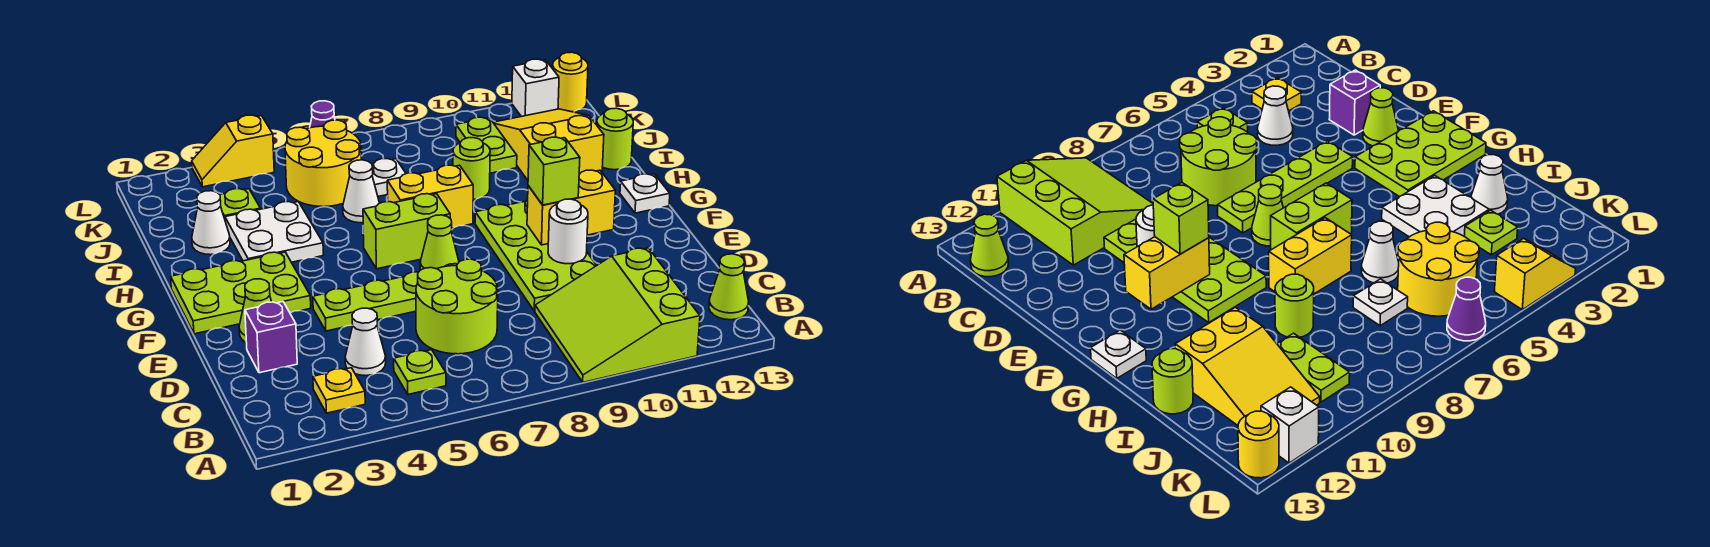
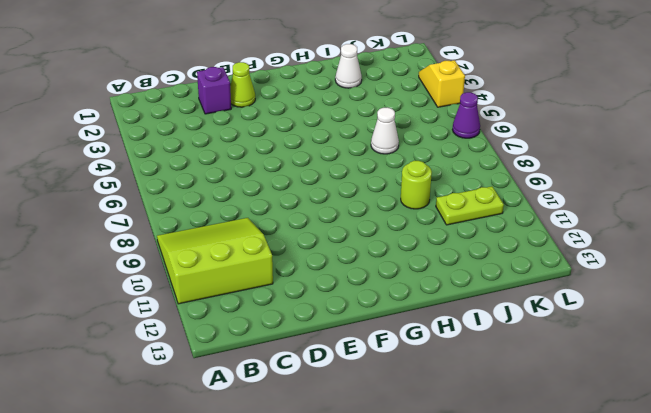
none -> yellow 1x1 plate [313,368,365,413]
none -> lime 1x1 plate [394,350,446,394]
none -> lime 1x1 cone [709,254,749,320]
none -> white 1x1 cone [345,308,386,376]

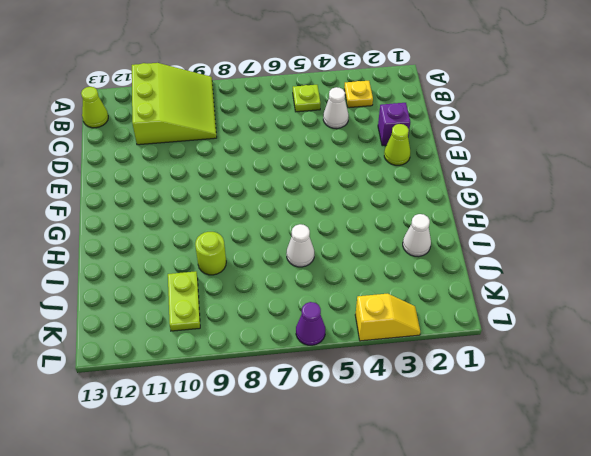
none -> lime 2x2 round brick [416,259,498,354]
none -> lime 2x4 plate [475,199,597,311]
none -> lime 1x4 plate [313,264,457,331]
none -> lime 2x3 plate [171,252,311,334]

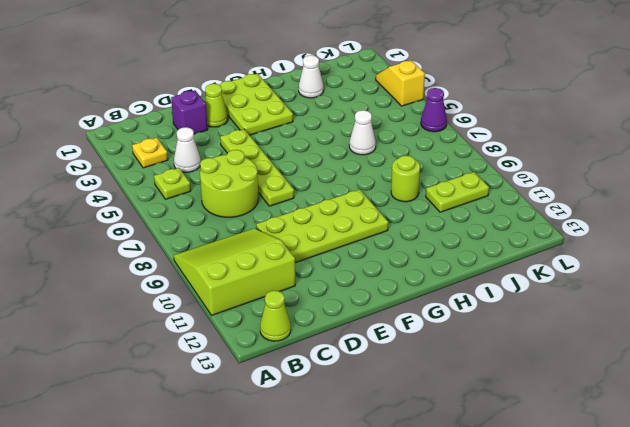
none -> lime 1x1 cone [420,215,459,270]
none -> lime 1x2 brick [363,194,450,269]
none -> white 1x1 plate [620,174,670,213]
none -> white 2x2 plate [225,202,323,262]

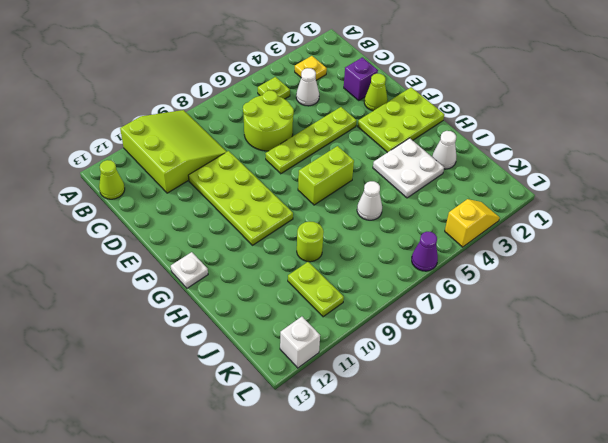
none -> lime 1x1 cone [420,215,459,270]
none -> yellow 1x2 brick [387,165,473,228]
none -> yellow 2x3 slope [493,109,604,180]
none -> lime 1x1 round brick [597,108,633,170]

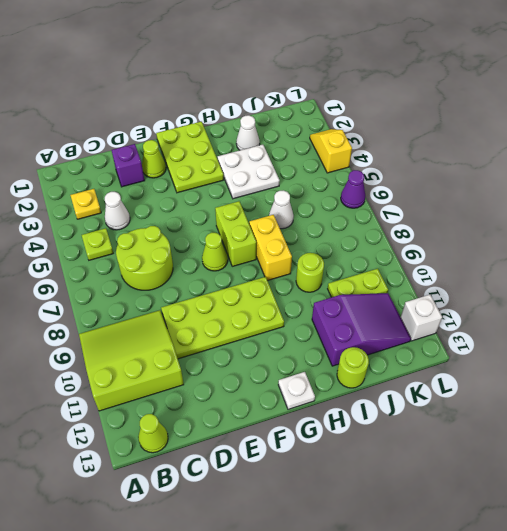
purple 2x3 slope [312,293,411,366] -> yellow 2x3 slope [493,109,604,180]
none -> lime 1x4 plate [313,264,457,331]
none -> lime 1x1 plate [220,189,260,218]
none -> yellow 2x2 round brick [285,120,361,207]
none -> white 1x1 plate [372,159,406,196]

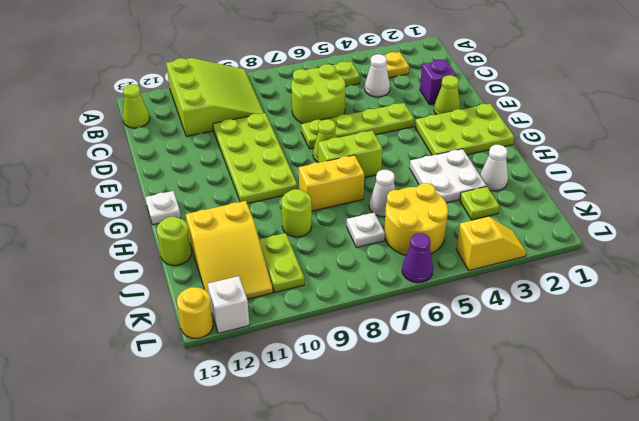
none -> white 1x1 round brick [548,199,588,264]
none -> yellow 1x2 brick [527,170,615,245]
none -> lime 1x1 brick [528,137,580,205]

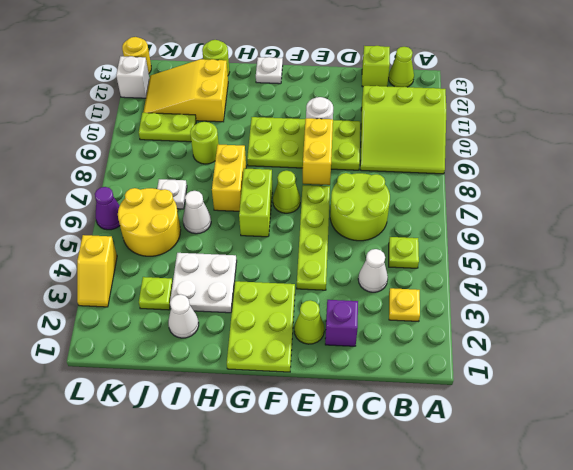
lime 1x1 brick [362,46,390,87] -> lime 1x1 brick moved to [528,137,580,205]
yellow 1x2 brick [303,118,333,185] -> yellow 1x2 brick moved to [527,170,615,245]

